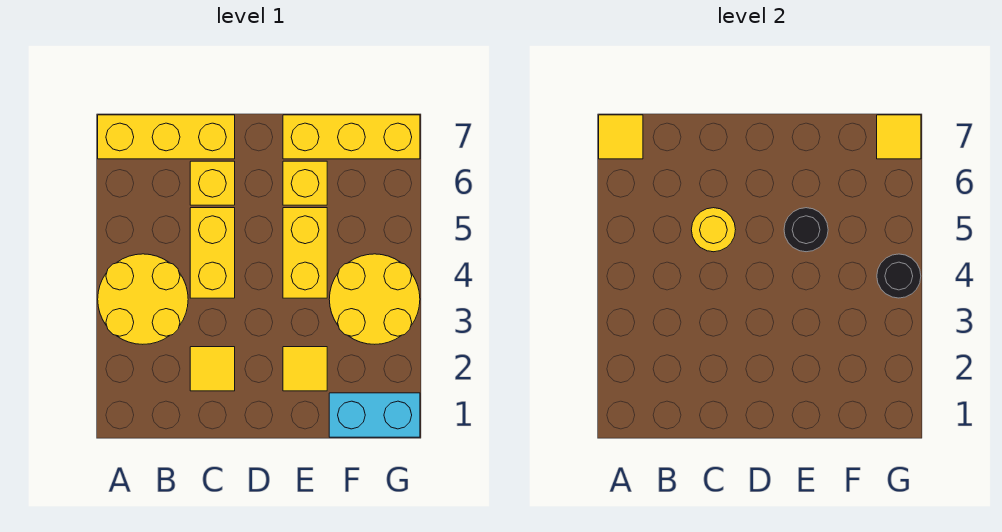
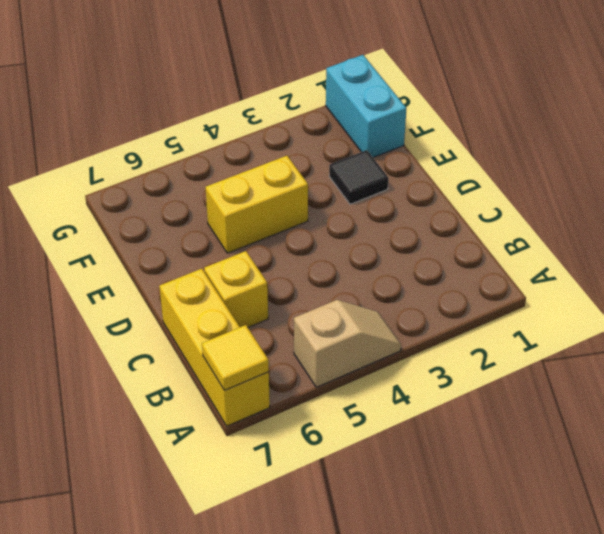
tan 1x2 slope [294,300,401,387] -> yellow 2x2 round brick [98,254,188,344]
black 1x1 tile [329,150,388,204] -> yellow 1x1 tile [283,347,327,391]
none -> yellow 1x1 tile [190,347,235,391]
none -> yellow 1x2 brick [190,208,235,298]
none -> yellow 1x1 brick [283,161,327,205]

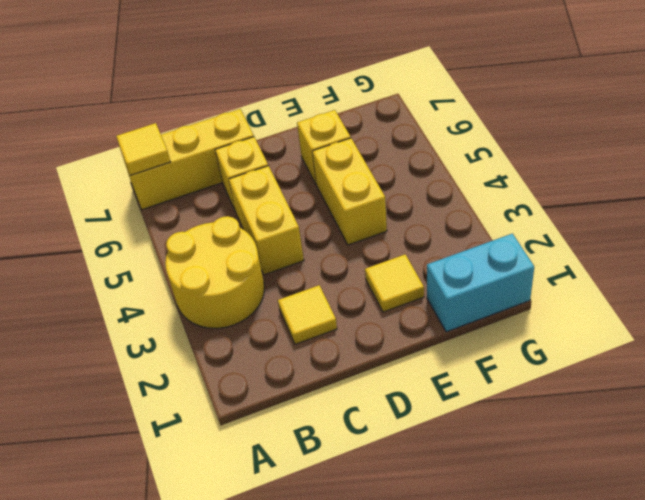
none -> yellow 1x3 brick [283,115,420,159]
none -> yellow 2x2 round brick [329,254,420,344]
none -> yellow 1x1 round brick [691,208,736,252]

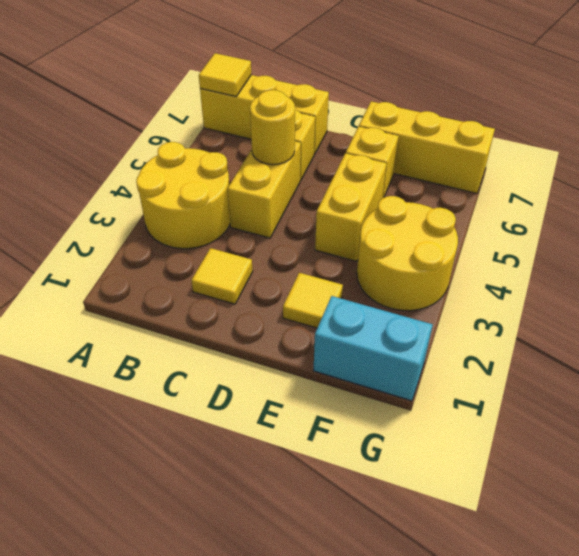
none -> black 1x1 round brick [784,208,828,252]
none -> black 1x1 round brick [877,254,921,298]
none -> yellow 1x1 tile [877,115,921,159]

